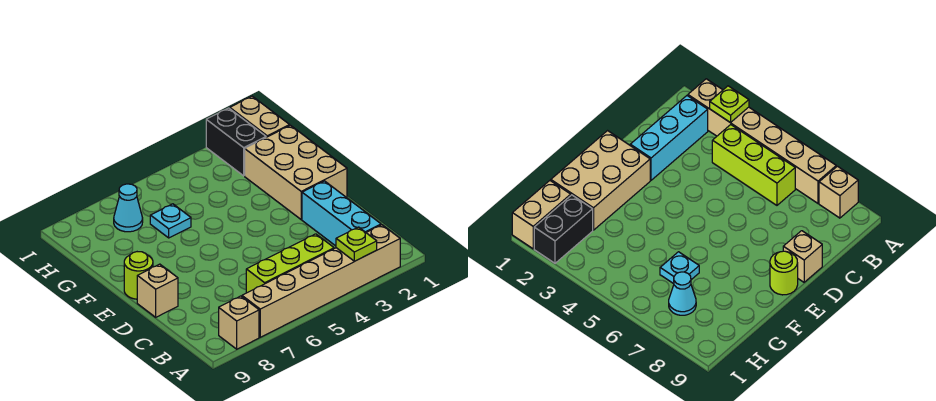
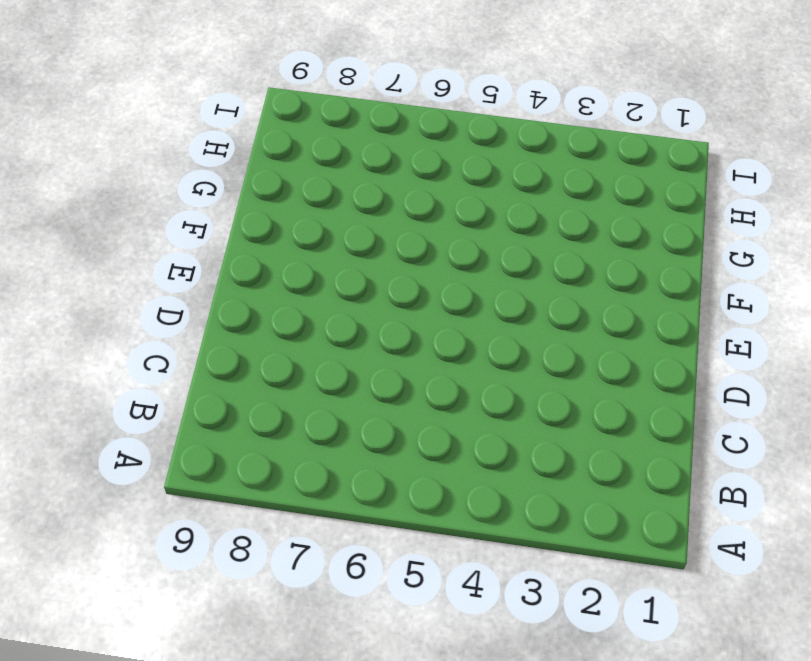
none -> tan 1x6 brick [242,225,400,337]
none -> tan 1x1 brick [219,296,259,349]
none -> cyan 1x3 brick [302,181,381,246]

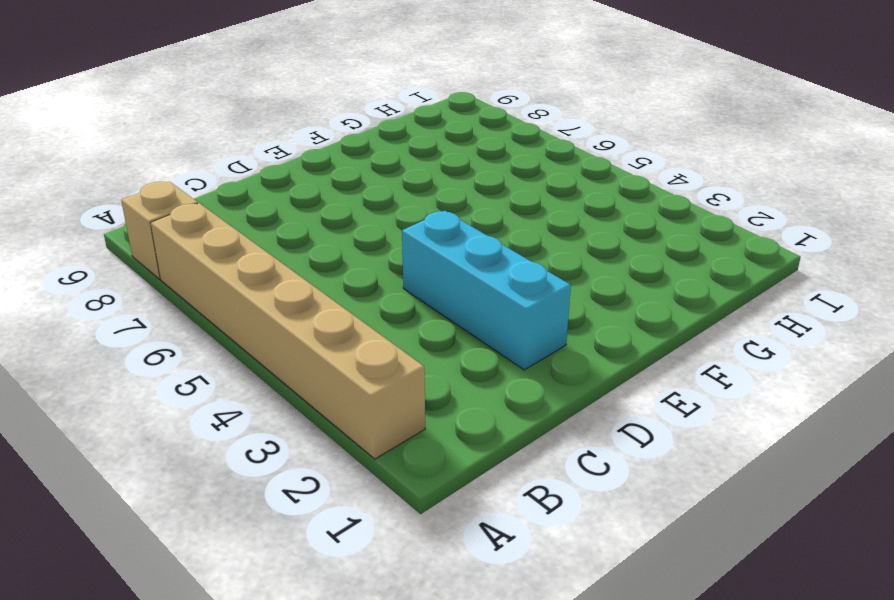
cyan 1x3 brick [402,211,571,370] -> cyan 1x3 brick turned to [302,181,381,246]
none -> lime 1x3 brick [246,234,334,293]
none -> tan 1x1 brick [137,264,178,317]
none -> tan 2x3 brick [245,125,347,219]

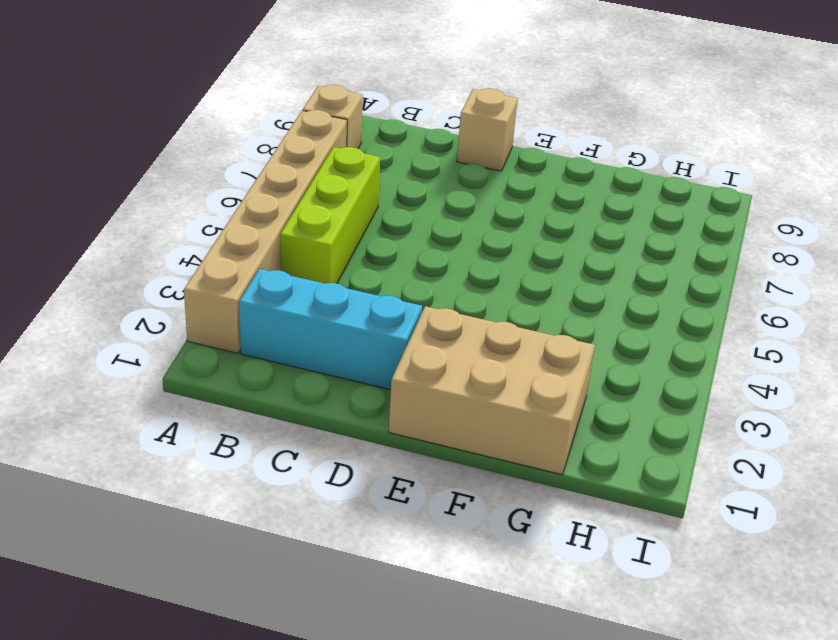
none -> lime 1x1 round brick [124,252,153,299]
none -> cyan 1x1 plate [150,204,191,238]
none -> tan 1x2 brick [230,96,290,137]

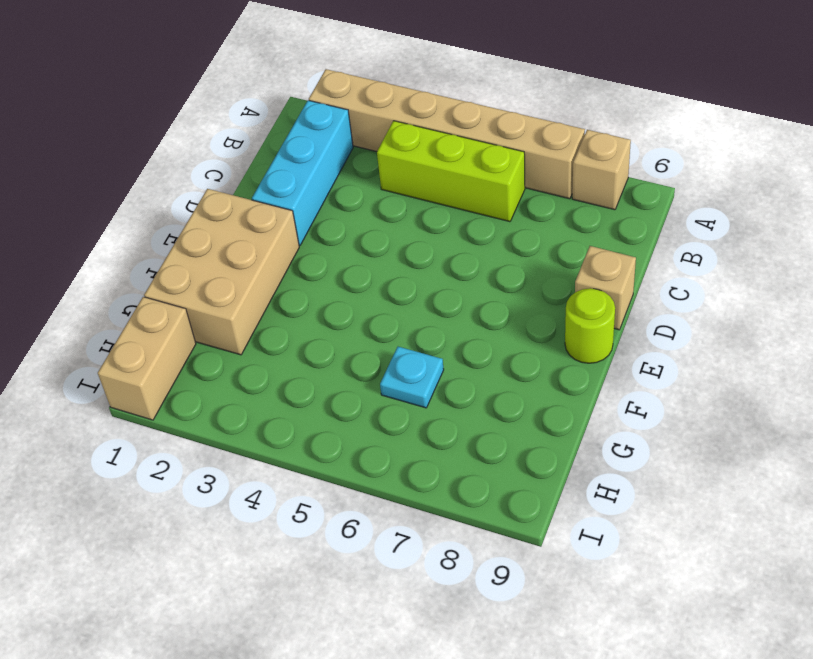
none -> black 1x2 brick [206,108,266,176]
none -> cyan 1x1 cone [114,184,143,232]
none -> lime 1x1 plate [336,227,377,261]

